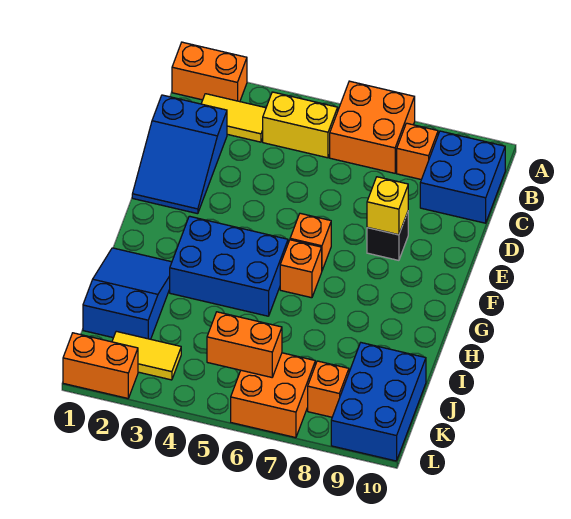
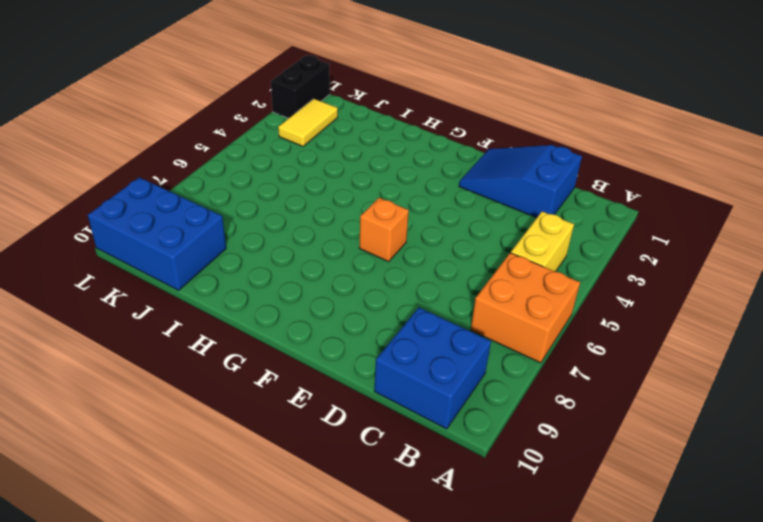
black 1x2 brick [271,55,330,118] -> orange 1x2 brick [63,333,138,398]
none -> orange 1x2 brick [172,42,247,102]
none -> yellow 1x2 tile [201,94,266,142]
none -> orange 1x1 brick [397,123,438,180]

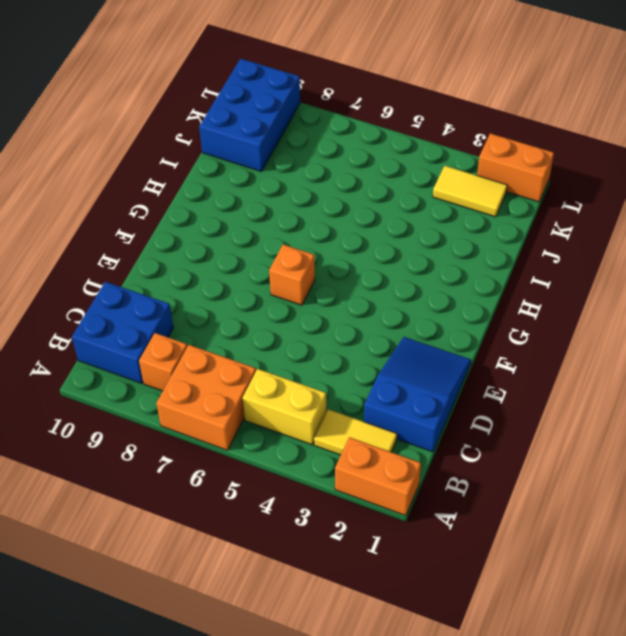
none -> black 1x1 brick [367,212,408,260]
none -> blue 2x3 brick [170,216,288,316]
none -> orange 1x1 brick [280,240,322,298]

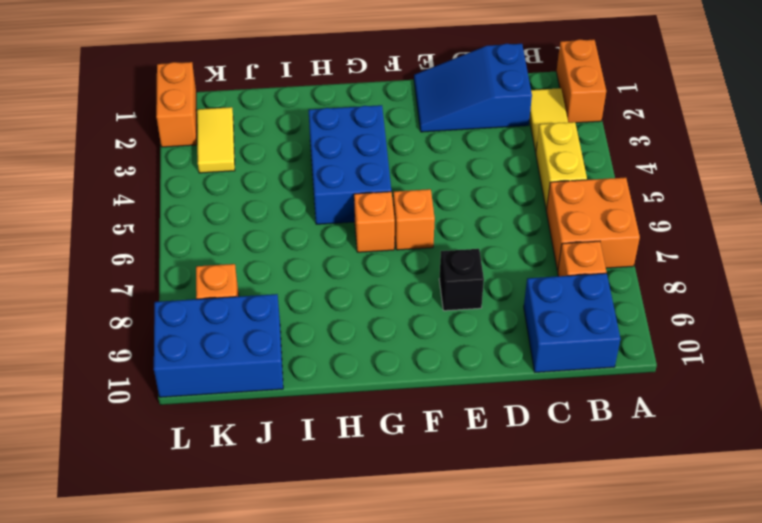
none -> blue 2x3 slope [83,248,172,339]
none -> orange 2x2 brick [231,353,315,438]
none -> yellow 1x1 brick [367,177,408,235]

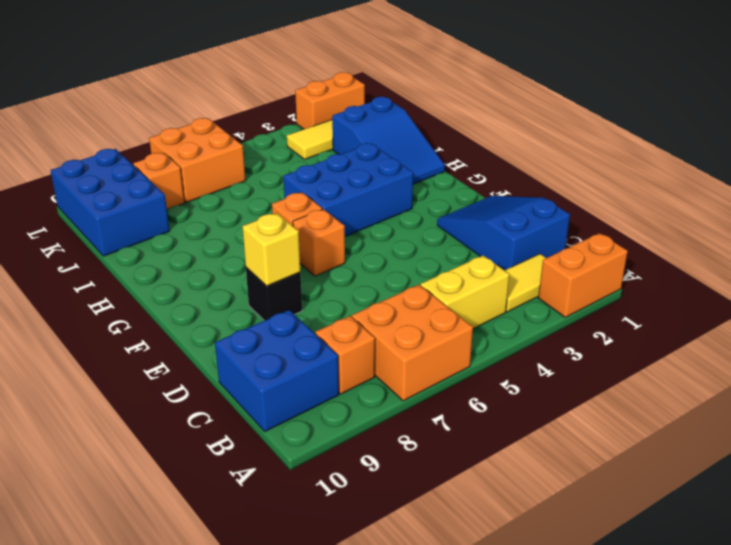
none -> orange 1x2 brick [207,312,282,377]

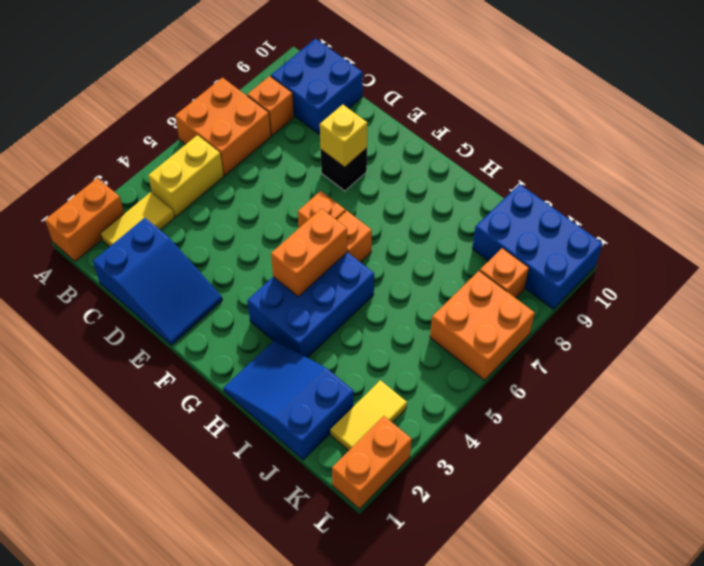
orange 1x2 brick [271,209,347,296] -> orange 1x2 brick moved to [207,312,282,377]

